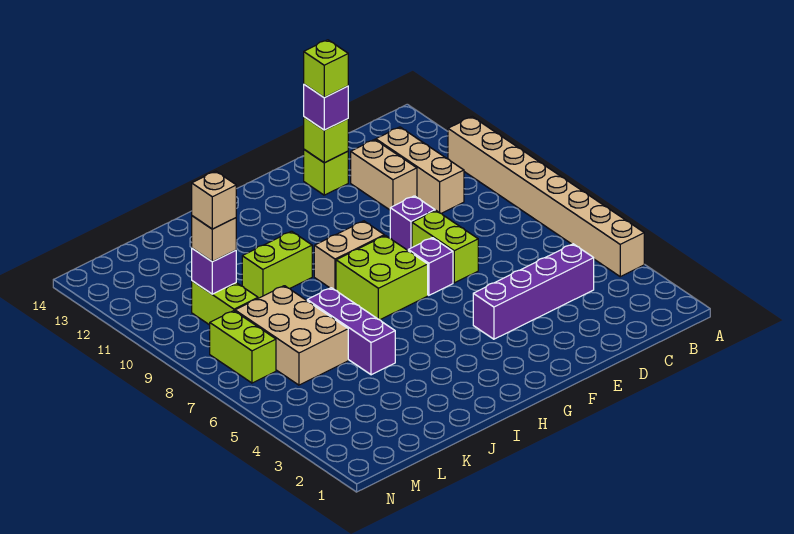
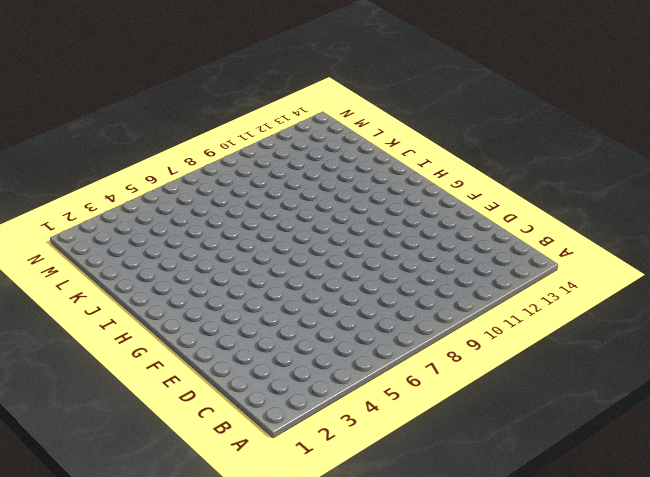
none -> tan 1x8 brick [448,117,644,277]
none -> purple 1x4 brick [473,244,594,339]
none -> tan 1x3 brick [376,127,464,214]

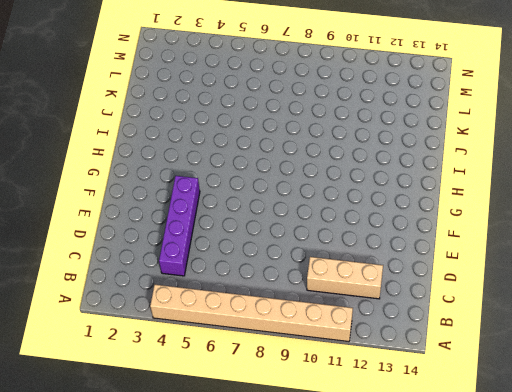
none -> tan 1x2 brick [351,140,417,210]
none -> lime 1x2 brick [412,211,478,283]
none -> purple 1x1 brick [390,196,435,250]

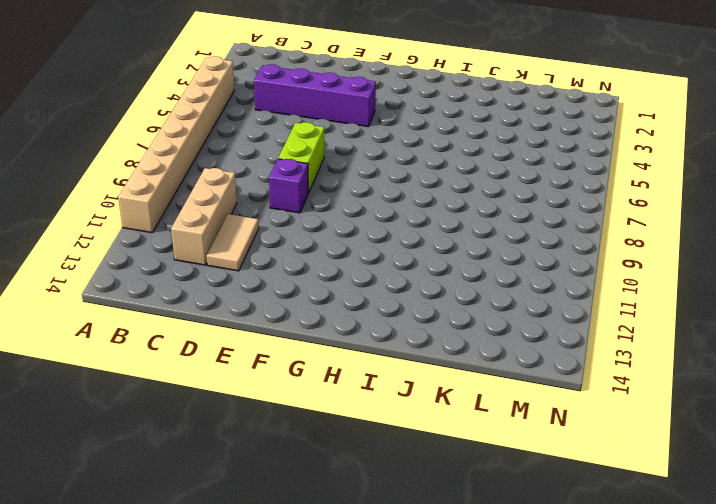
tan 1x2 tile [206,214,259,271] -> tan 1x2 brick [351,140,417,210]
none -> lime 1x1 brick [304,150,348,195]
none -> purple 1x1 brick [408,238,453,295]
none -> lime 2x2 brick [336,236,428,320]

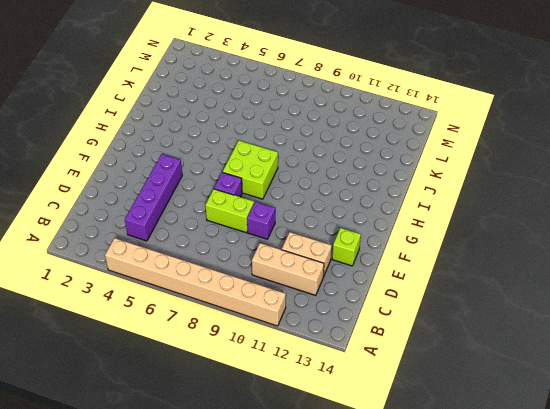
none -> tan 1x2 brick [314,221,384,290]
none -> lime 1x2 brick [242,231,312,298]
none -> purple 1x3 brick [307,288,395,375]

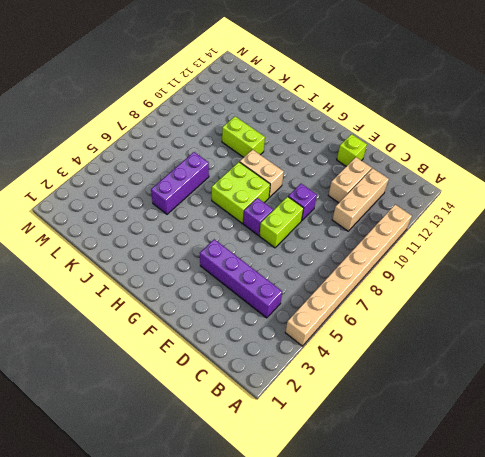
none -> tan 2x3 brick [235,286,348,385]
none -> lime 1x2 brick [192,281,258,325]
none -> lime 1x2 brick [210,311,276,383]

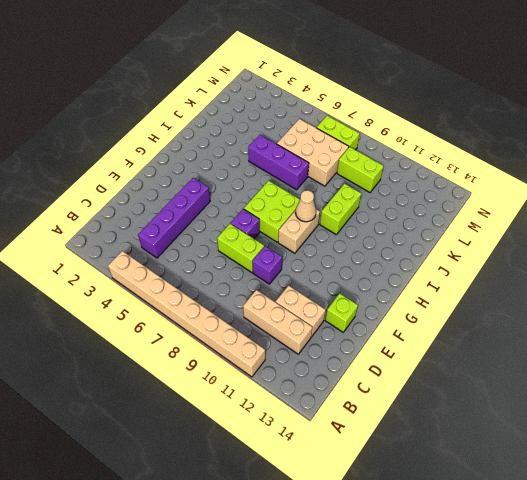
tan 1x1 cone [295,190,316,222] -> none
none -> lime 1x1 brick [304,117,348,163]
none -> purple 1x1 brick [192,248,236,294]
none -> purple 1x1 brick [304,84,348,130]

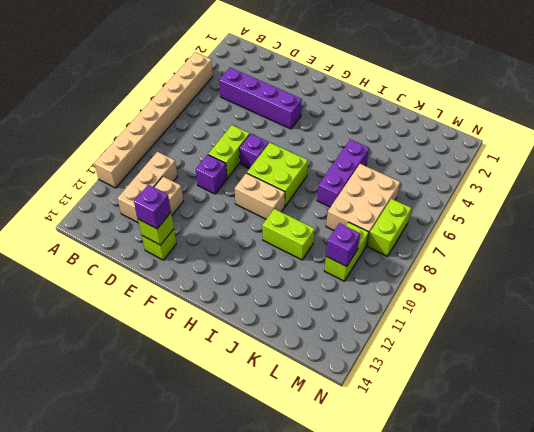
none -> tan 1x1 brick [192,216,236,262]
none -> lime 1x1 brick [304,40,348,98]
none -> tan 1x1 brick [192,171,236,229]

